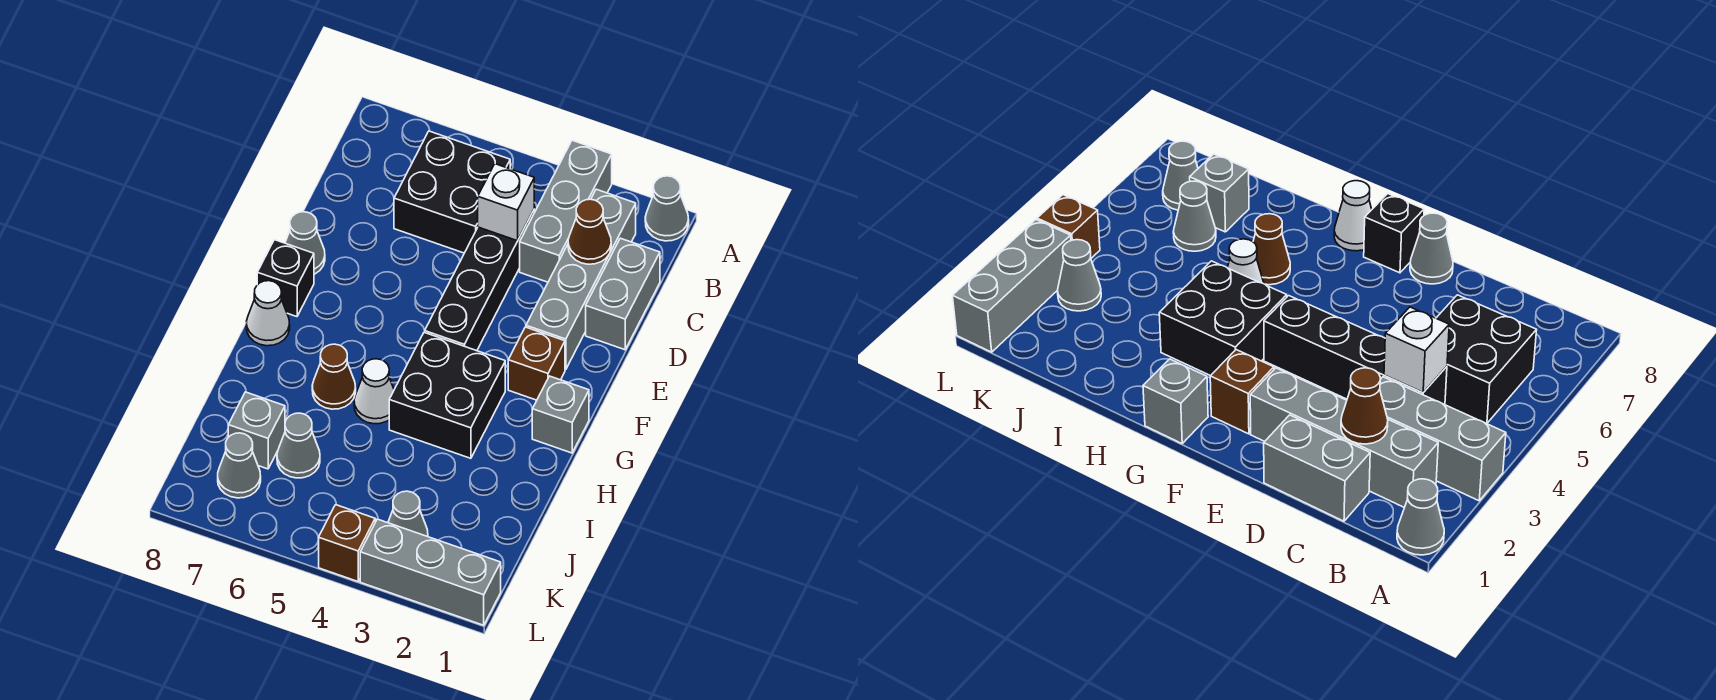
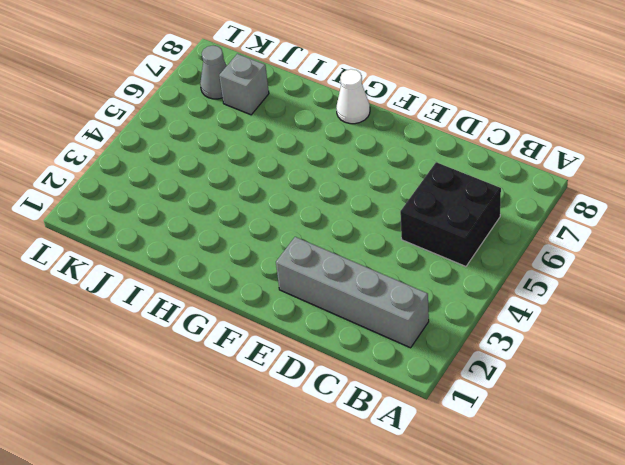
none -> grey 1x1 cone [645,176,689,241]
none -> grey 1x3 brick [520,140,612,282]
none -> grey 1x2 brick [586,238,660,350]

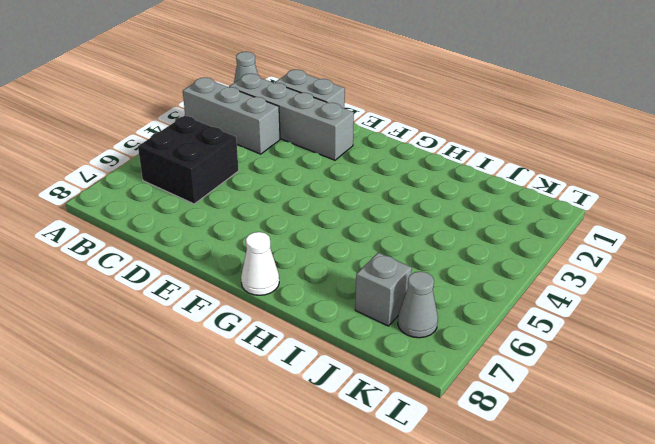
none -> black 1x4 brick [425,210,534,351]
none -> grey 1x1 cone [285,212,325,274]
none -> brown 1x1 brick [508,327,565,400]

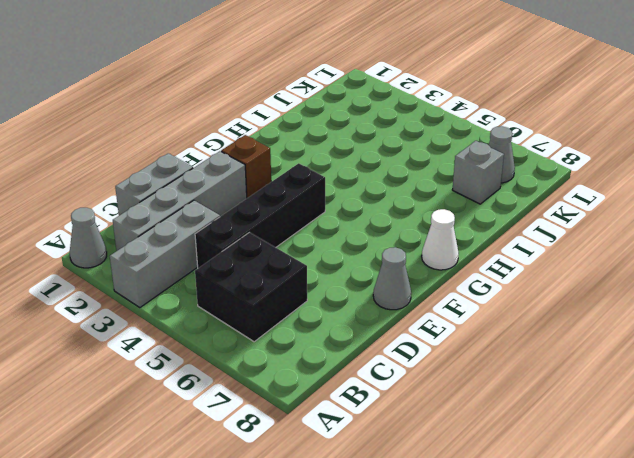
none -> black 1x1 brick [257,240,314,317]
none -> grey 1x1 brick [532,376,589,453]
none -> black 2x2 brick [389,332,505,458]

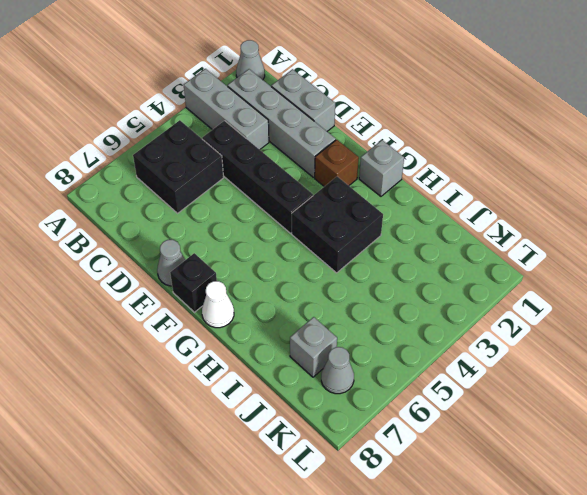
none -> white 1x1 cone [354,359,394,424]
none -> brown 1x1 cone [312,344,356,409]
none -> grey 1x1 cone [277,413,320,478]

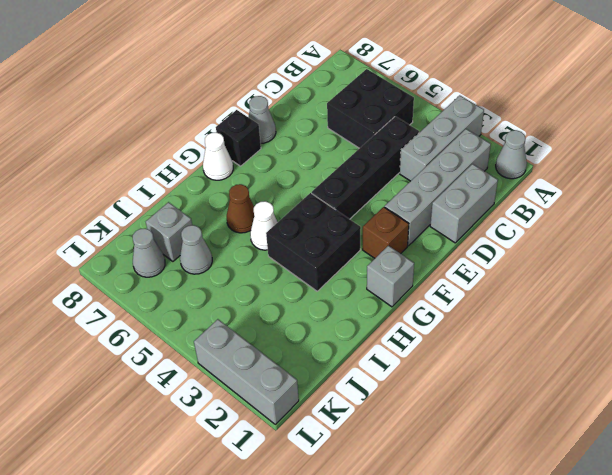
none -> grey 1x1 cone [388,491,428,536]
none -> brown 1x1 brick [319,505,375,581]
none -> brown 1x1 cone [568,199,611,264]

